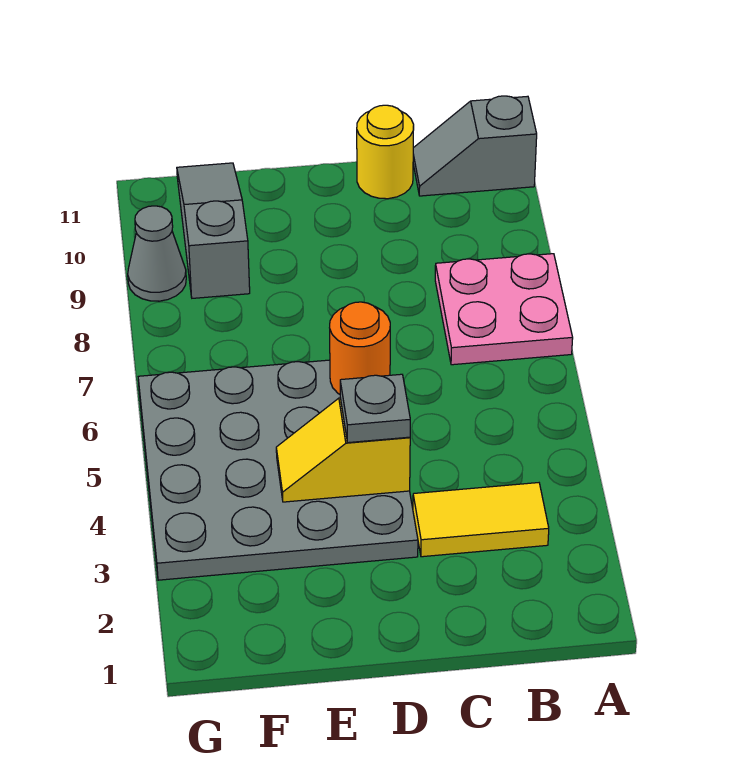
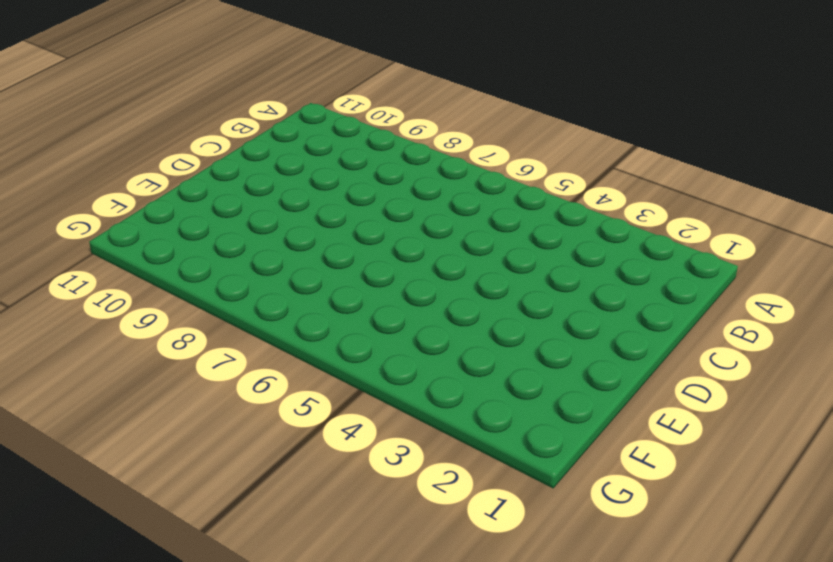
none -> pink 2x2 plate [435,254,573,365]
none -> grey 1x2 slope [413,96,537,196]

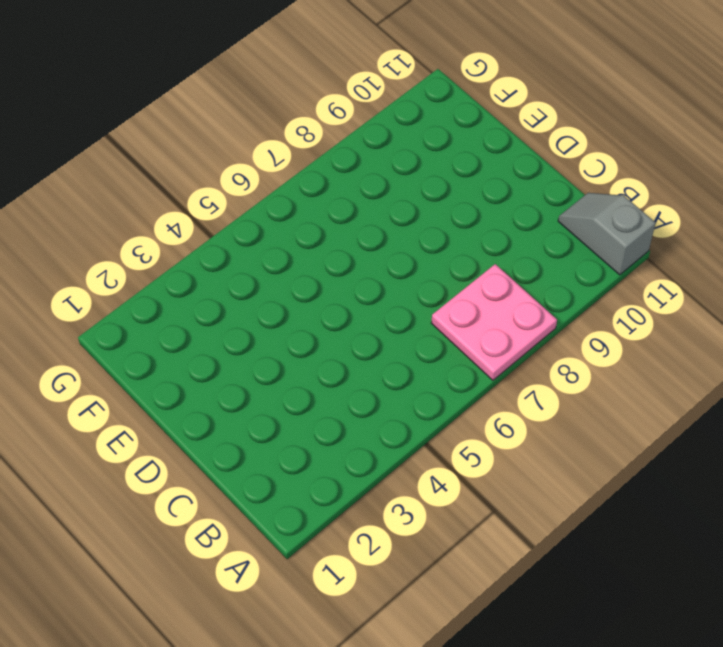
none -> yellow 1x2 tile [413,483,549,557]
none -> yellow 1x1 round brick [357,105,414,199]

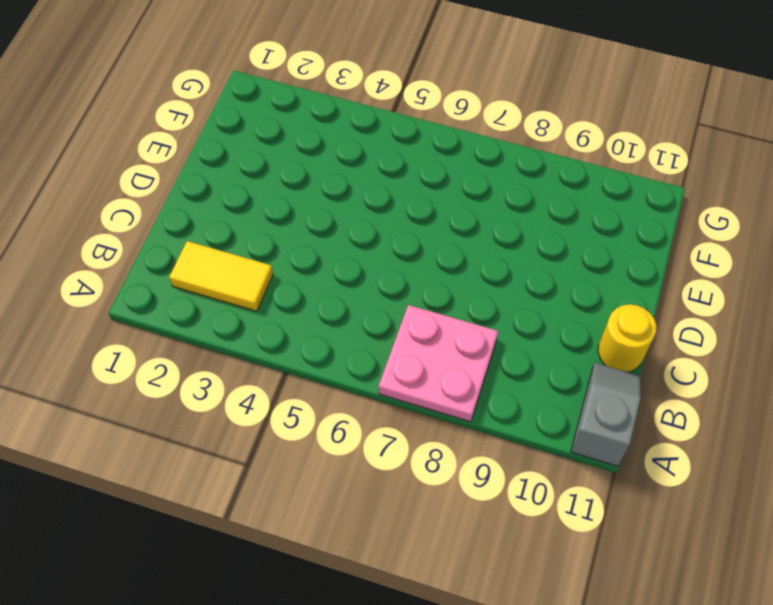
yellow 1x2 tile [169,241,273,311] -> yellow 1x2 tile turned to [413,483,549,557]
none -> grey 4x4 plate [138,360,418,580]
none -> grey 1x3 slope [177,163,250,298]

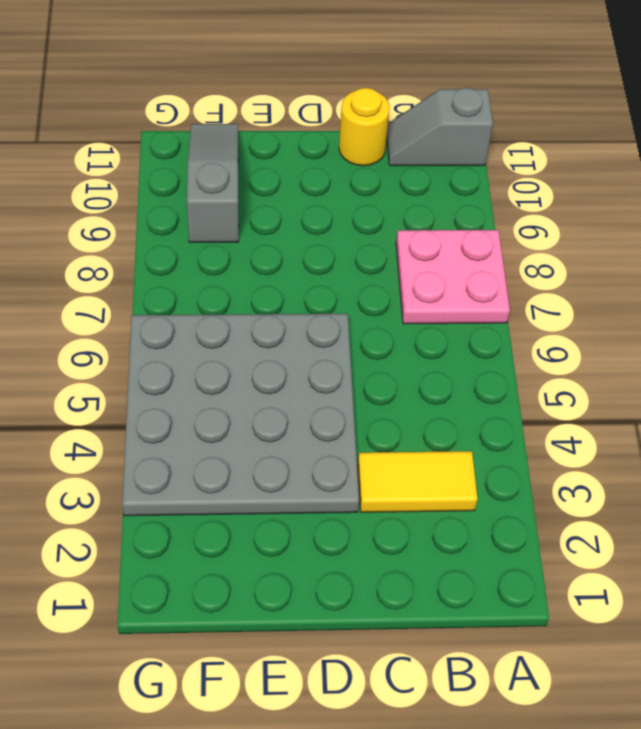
none -> grey 1x1 cone [128,206,186,301]
none -> yellow 1x2 slope [276,398,410,502]

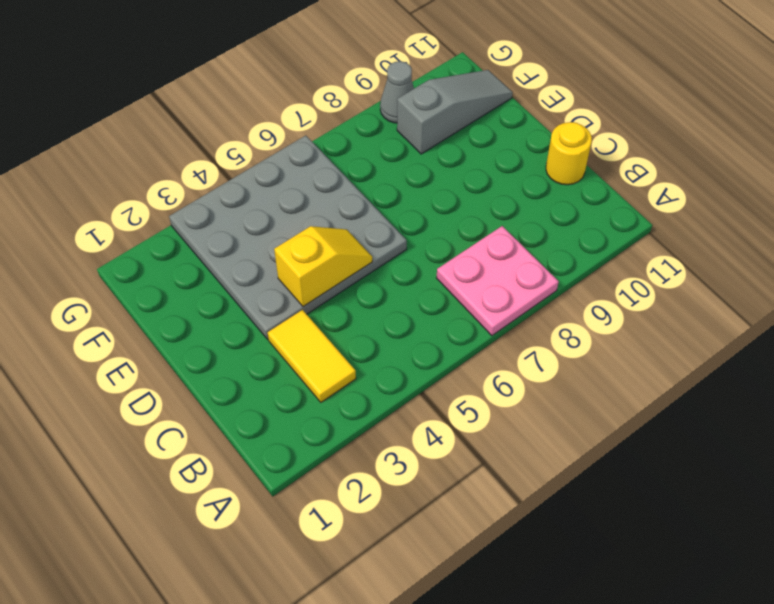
yellow 1x2 slope [274,226,372,307] -> yellow 1x2 slope turned to [276,398,410,502]
none -> grey 1x2 slope [413,96,537,196]
none -> orange 1x1 round brick [330,302,390,394]

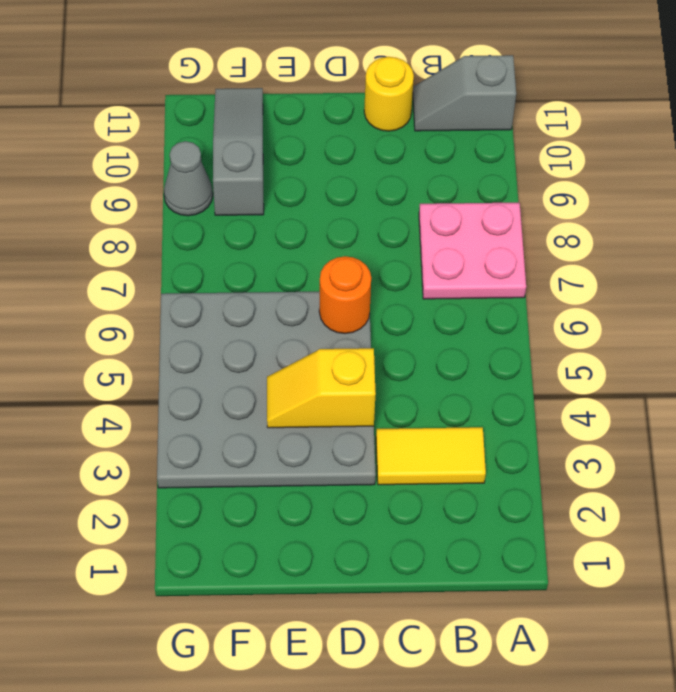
none -> grey 1x1 plate [340,374,410,443]

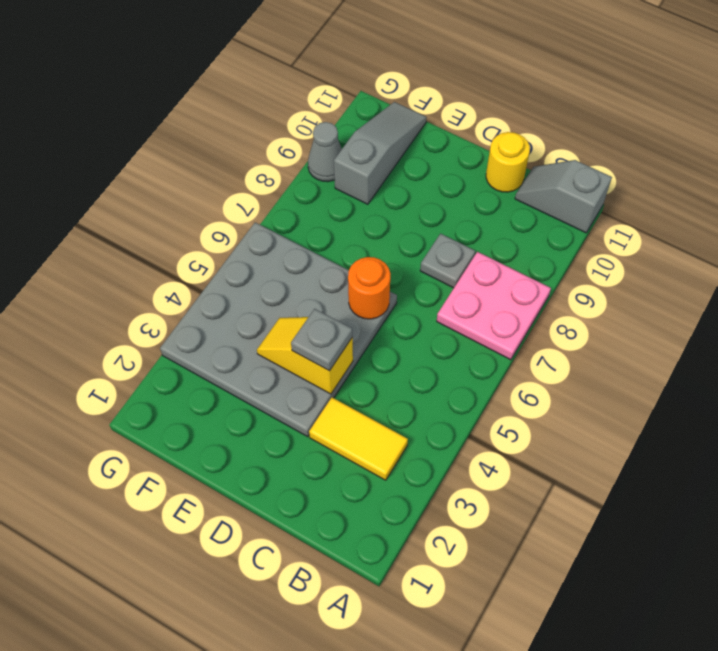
grey 1x1 plate [420,234,475,288] -> none

